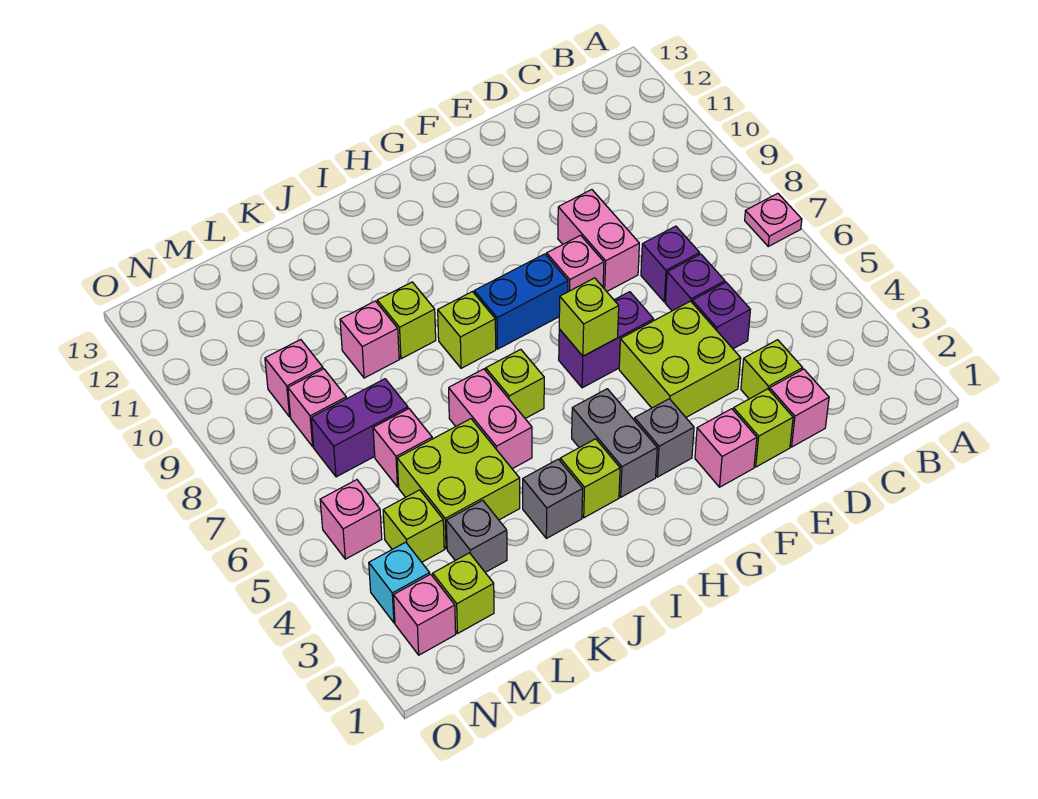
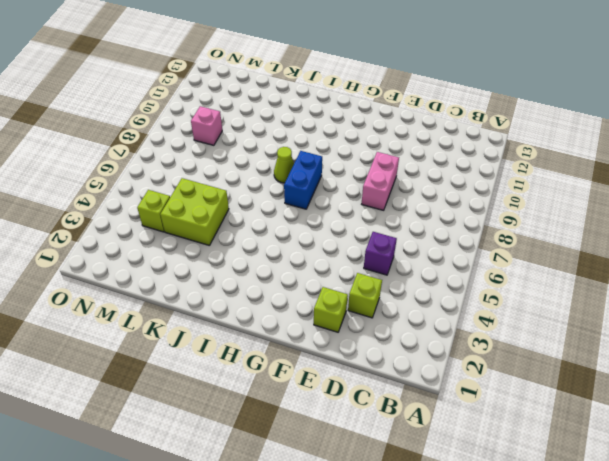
blue 1x2 brick [284,151,322,209] -> blue 1x2 brick turned to [474,254,568,349]
lime 1x1 cone [274,147,294,183] -> lime 1x1 brick [438,292,496,368]
none -> pink 1x1 plate [745,193,802,246]
none -> pink 1x1 brick [770,369,829,447]
none -> purple 1x1 brick [665,254,725,311]
none -> purple 1x1 brick [641,226,700,302]

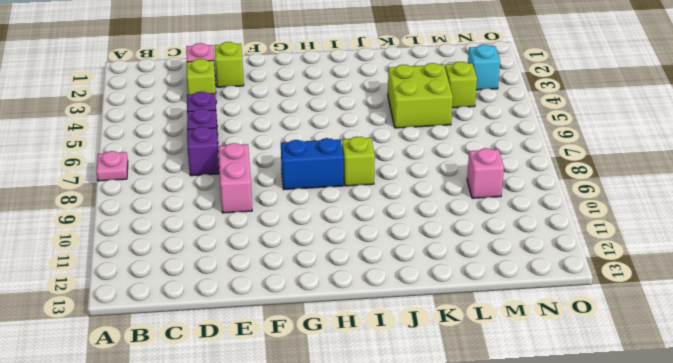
none -> lime 2x2 brick [619,301,741,417]
none -> pink 1x1 brick [695,409,757,487]
none -> purple 1x2 brick [559,292,654,388]
none -> pink 1x1 brick [547,235,604,292]

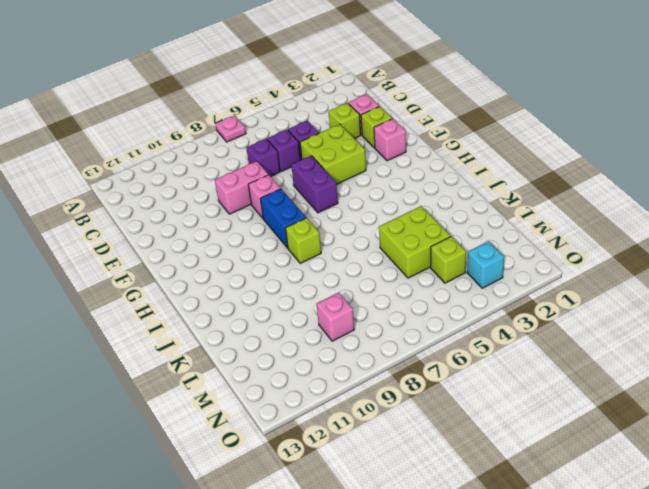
none -> grey 1x1 brick [634,399,694,477]
none -> grey 1x2 brick [572,389,657,497]
none -> lime 1x1 brick [560,439,620,518]
none -> lime 1x1 brick [486,349,544,418]

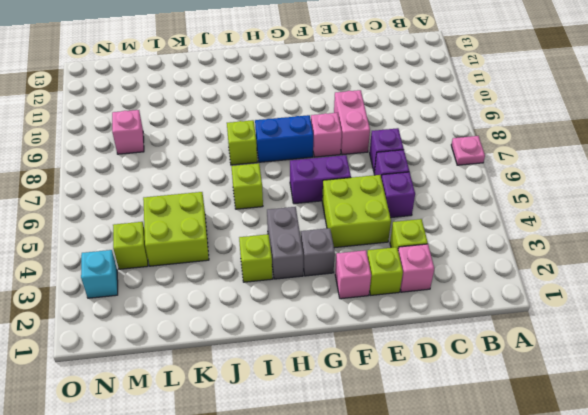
none -> grey 1x1 brick [523,459,583,538]
none -> pink 1x2 brick [449,369,532,469]
none -> lime 1x1 brick [377,282,436,359]
none -> pink 1x1 brick [340,301,399,378]

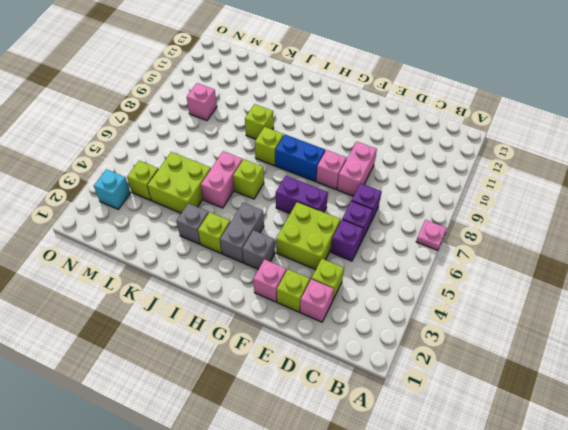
none -> pink 1x1 brick [340,301,399,378]
none -> grey 1x1 brick [446,500,507,572]
none -> pink 1x1 brick [373,409,432,487]
none -> purple 1x2 brick [311,379,408,477]

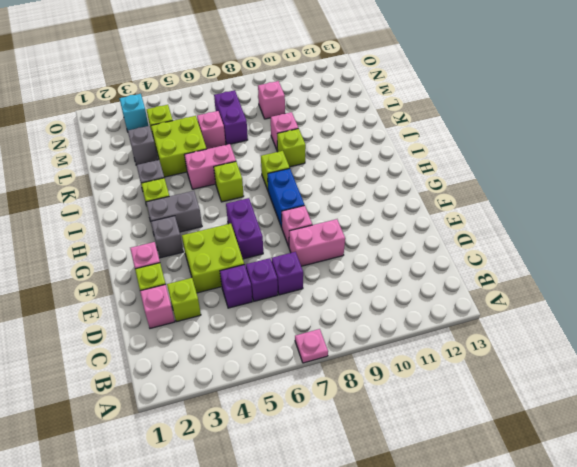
none -> lime 1x1 brick [433,553,494,634]
none -> pink 1x1 brick [288,369,346,447]
none -> pink 1x1 brick [394,574,456,655]
none -> pink 1x1 brick [320,480,382,559]

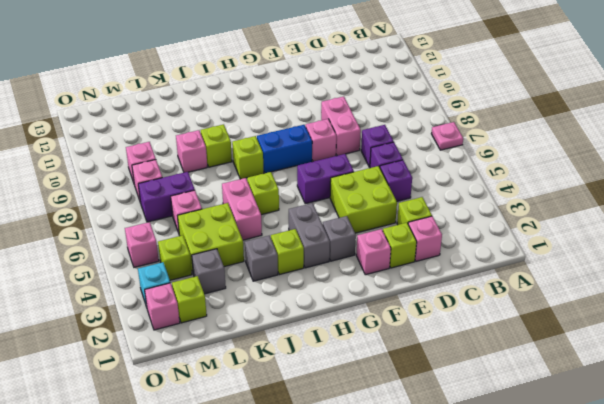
none -> lime 1x1 brick [559,278,619,356]

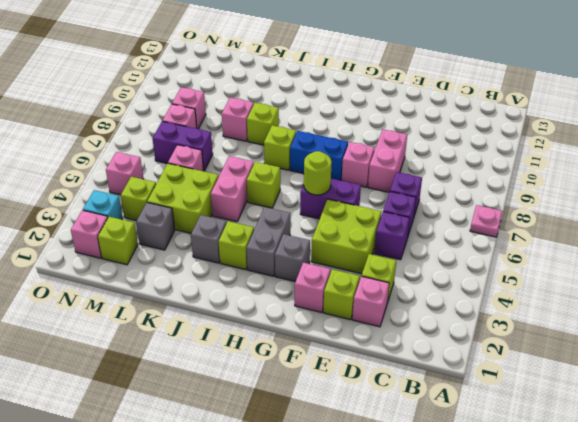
lime 1x1 round brick [304,151,332,195] -> lime 1x1 brick [559,278,619,356]

